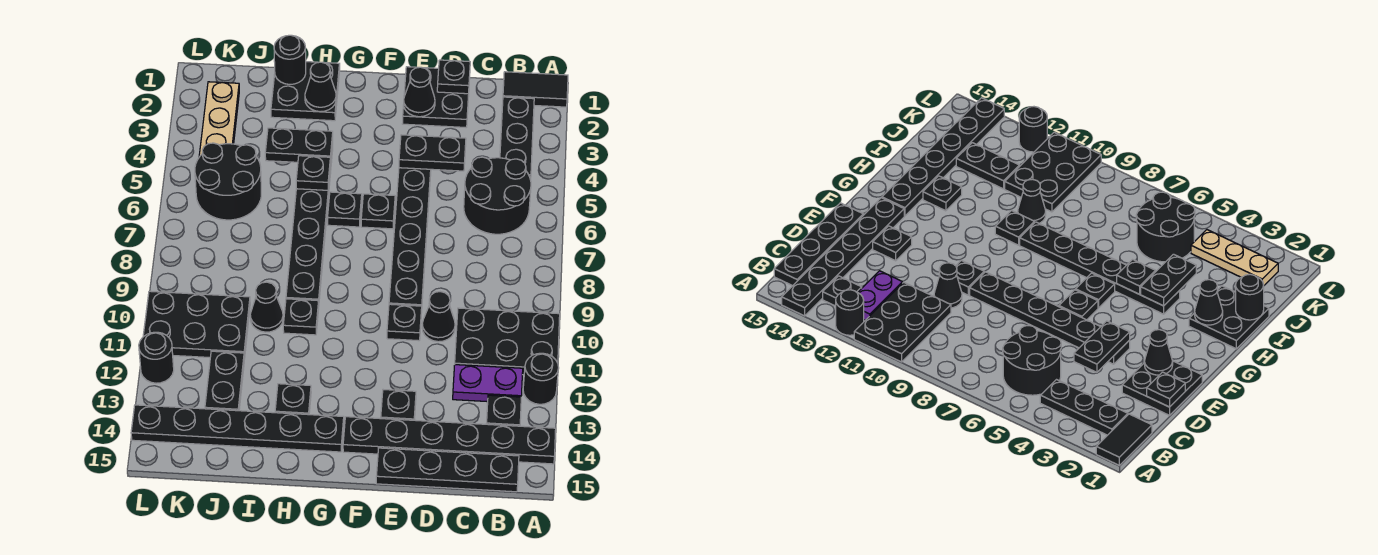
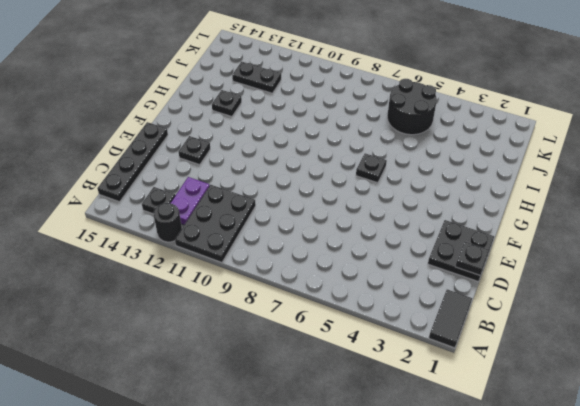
none -> black 1x6 plate [343,417,556,464]
none -> black 1x3 plate [500,97,534,180]
none -> black 2x2 round brick [464,157,531,234]
none -> black 1x1 cone [422,292,455,342]

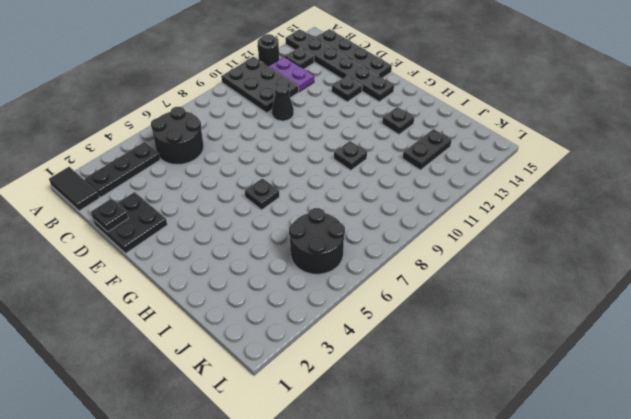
none -> black 1x6 plate [389,168,431,306]
none -> black 1x1 plate [387,304,422,341]
none -> black 1x1 plate [361,194,395,229]
none -> black 1x6 plate [131,405,344,452]

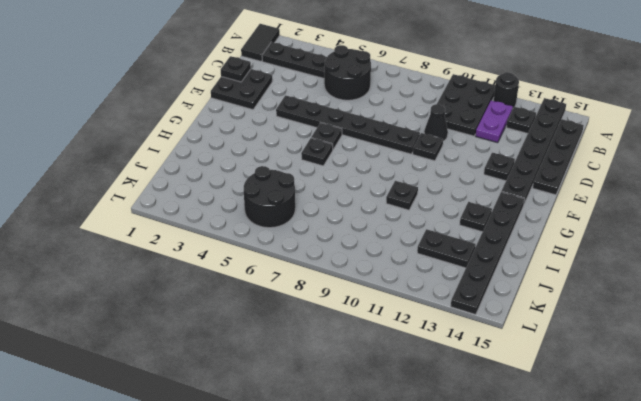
none -> black 2x2 plate [271,62,340,121]
none -> black 1x6 plate [286,143,333,301]
none -> black 1x1 cone [250,282,283,332]
none -> black 2x3 plate [143,291,250,359]

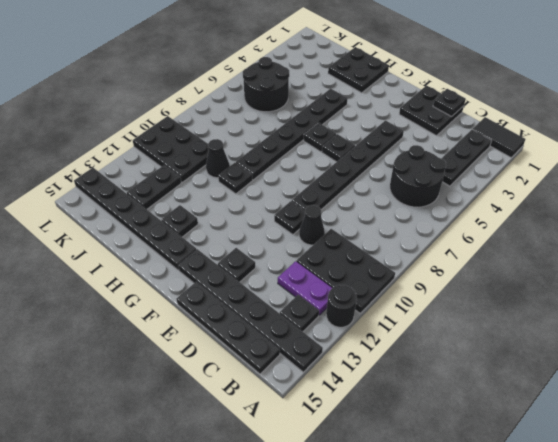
none -> tan 1x3 plate [199,82,239,157]
none -> black 1x1 round brick [139,332,174,383]
none -> black 1x2 plate [399,135,466,171]
none -> black 1x1 cone [404,67,435,117]

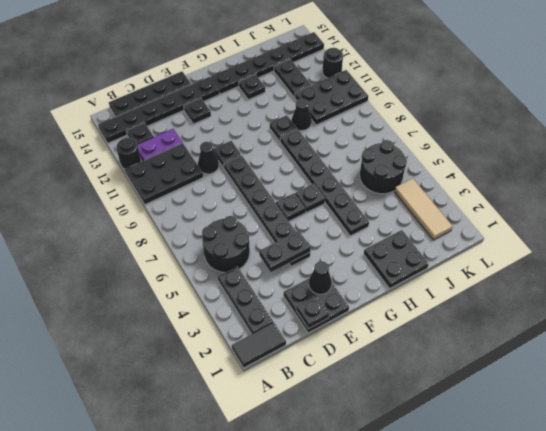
tan 1x3 tile [394,178,453,240] -> tan 1x3 plate [199,82,239,157]
none -> black 1x1 cone [305,62,336,112]
none -> black 1x2 plate [265,128,333,164]
none -> black 1x1 plate [296,156,330,190]
none -> black 1x1 round brick [274,35,306,84]

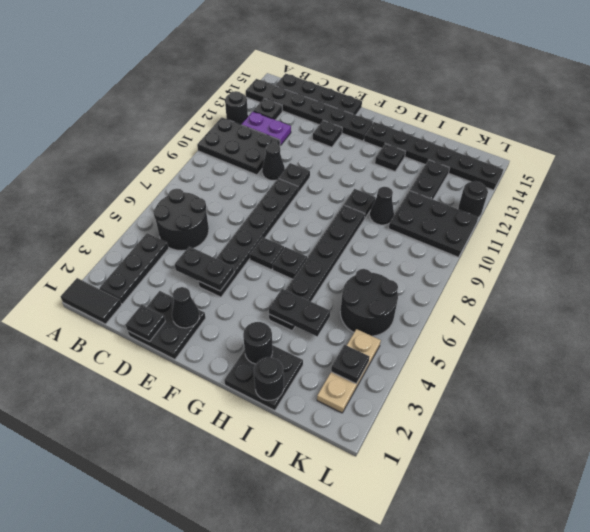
black 1x1 round brick [243,322,273,364] -> black 1x1 cone [305,62,336,112]
black 1x1 plate [331,345,370,384] -> black 1x1 plate moved to [296,156,330,190]

